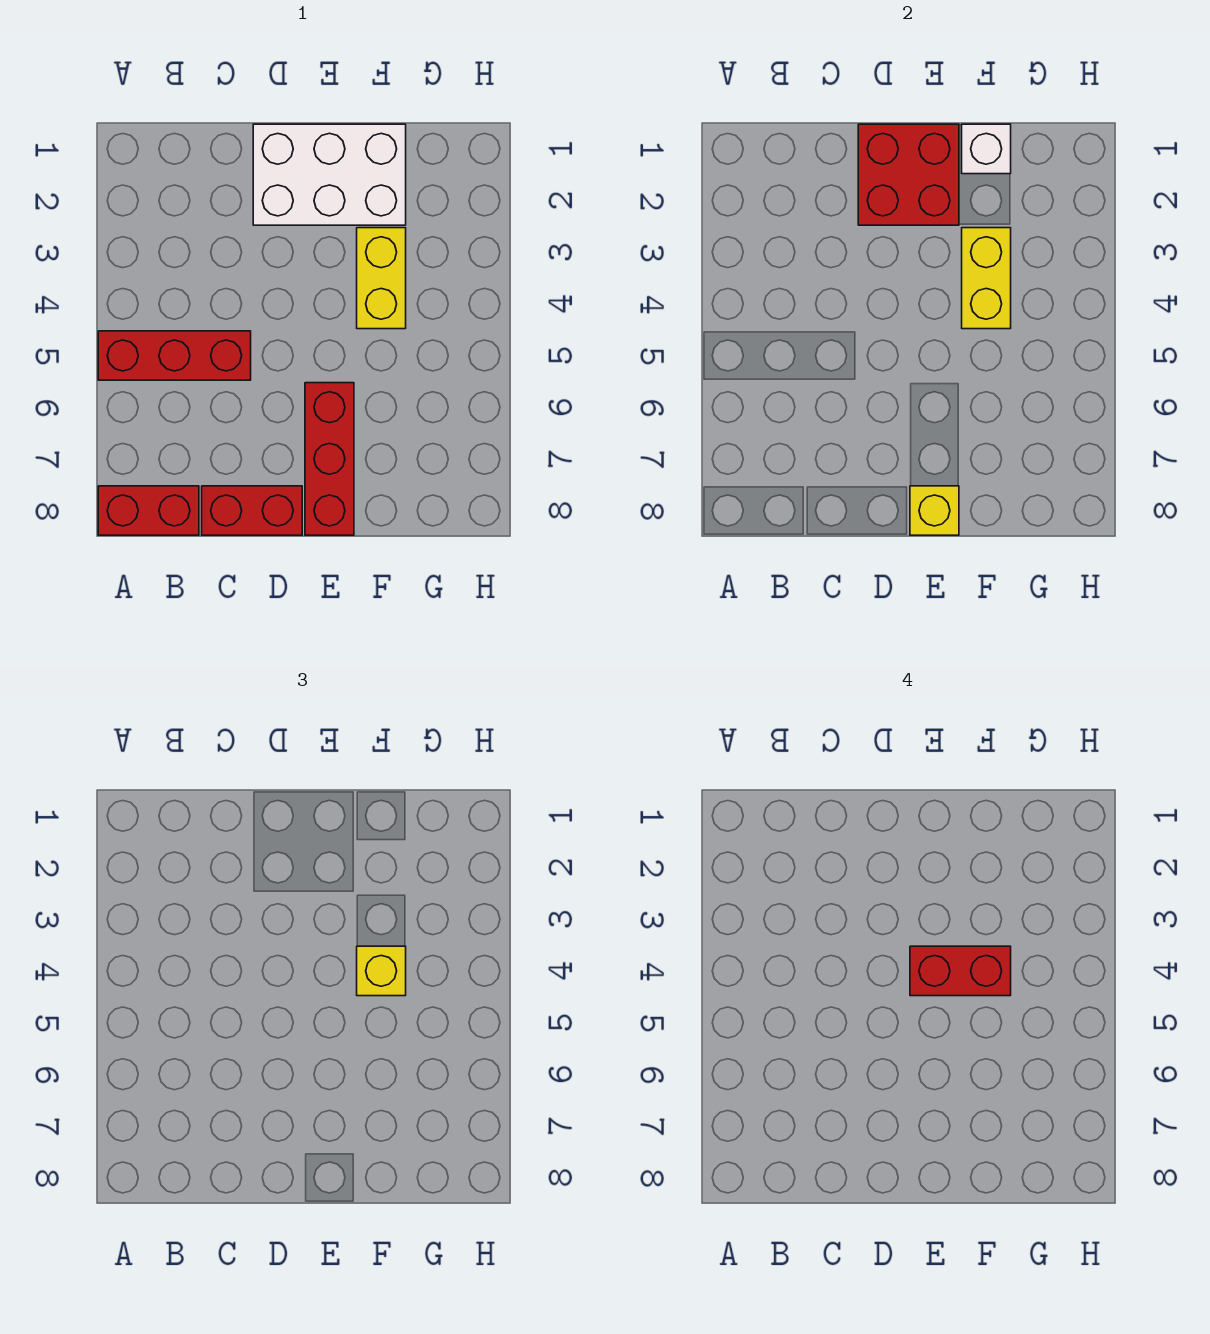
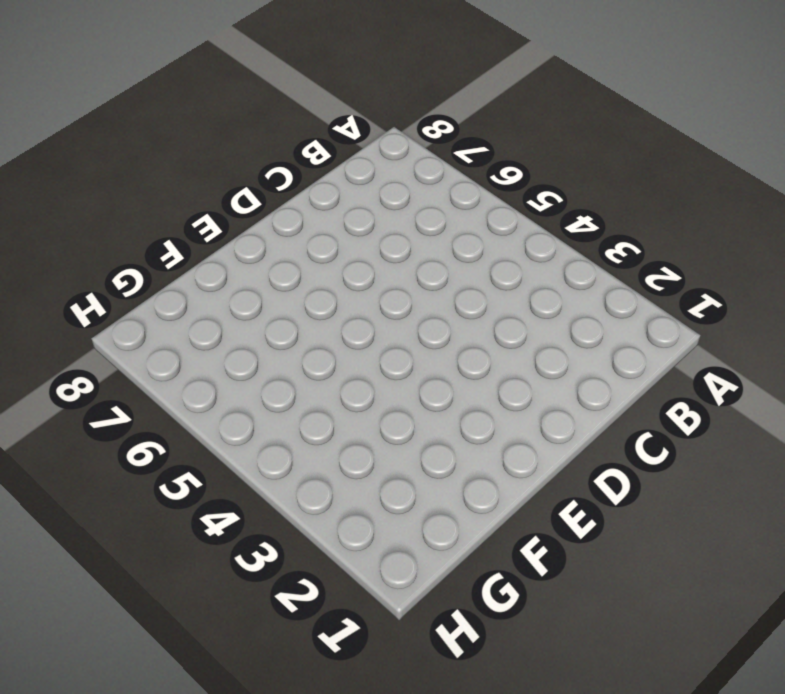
none -> red 1x3 brick [98,331,251,380]
none -> red 1x2 brick [98,486,199,535]
none -> red 1x2 brick [202,486,302,535]

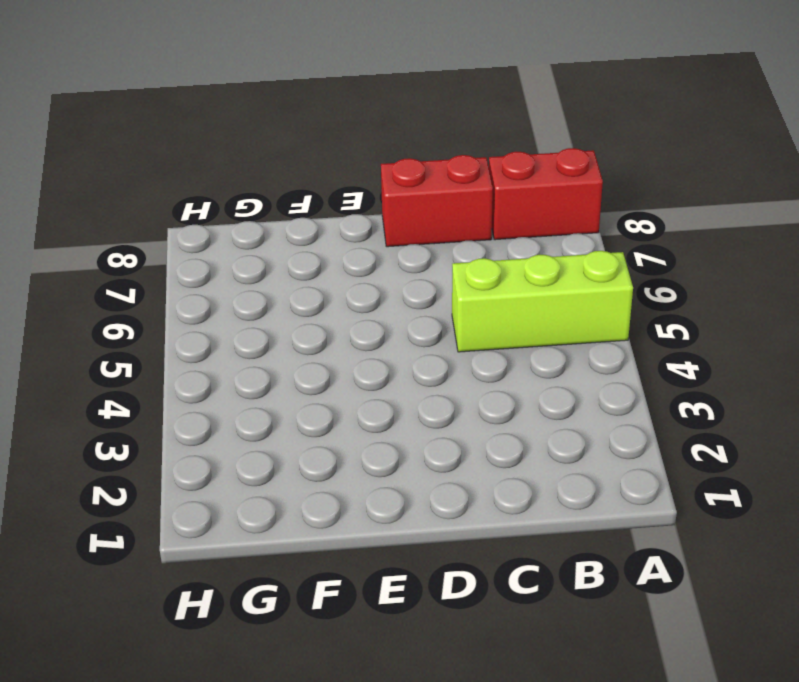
lime 1x3 brick [452,251,633,352] -> red 1x3 brick [98,331,251,380]
none -> white 2x3 brick [253,124,406,225]
none -> red 1x3 brick [305,383,354,535]
none -> yellow 1x2 brick [357,228,406,329]

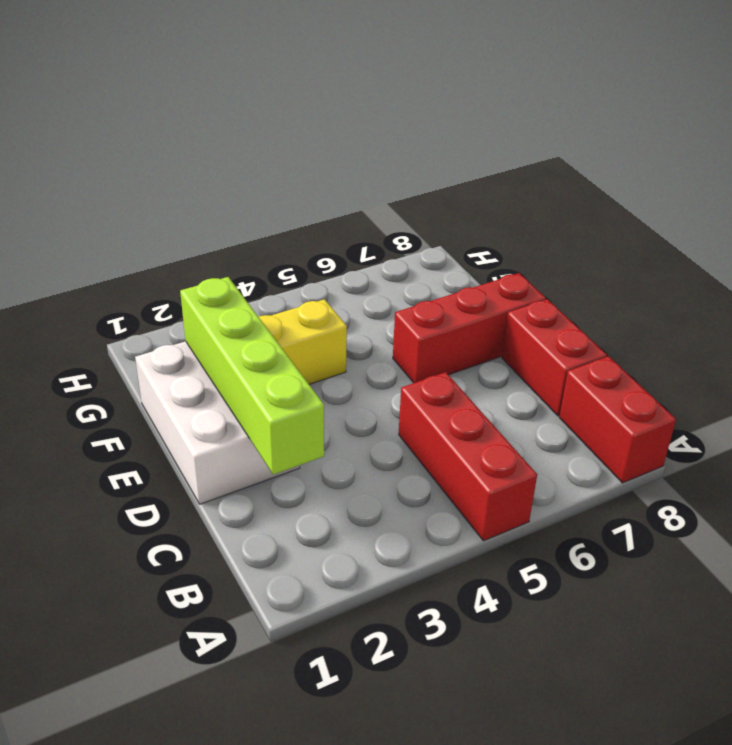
lime 1x4 brick [180,277,324,475] -> red 2x2 brick [858,124,959,225]
none -> yellow 1x1 brick [910,486,959,535]
none -> white 1x1 brick [962,124,1011,174]
none -> yellow 1x2 brick [962,228,1011,329]

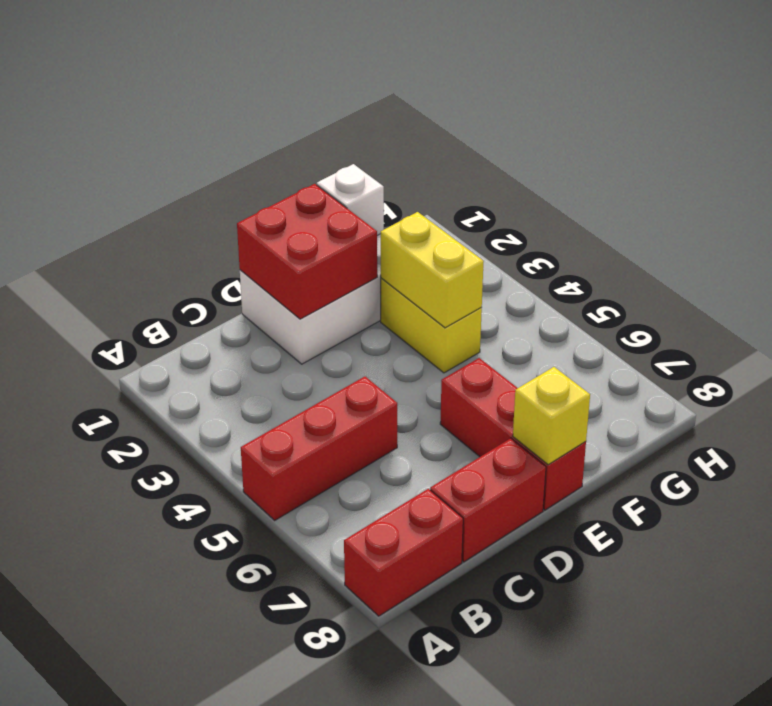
none -> yellow 1x1 brick [357,946,406,996]
none -> red 1x2 brick [910,946,1011,996]

